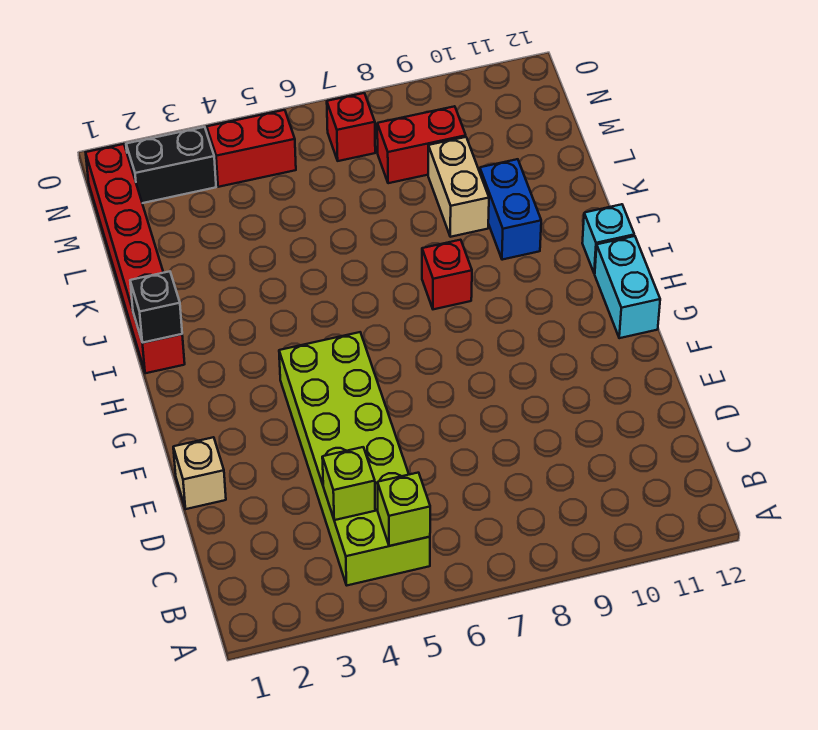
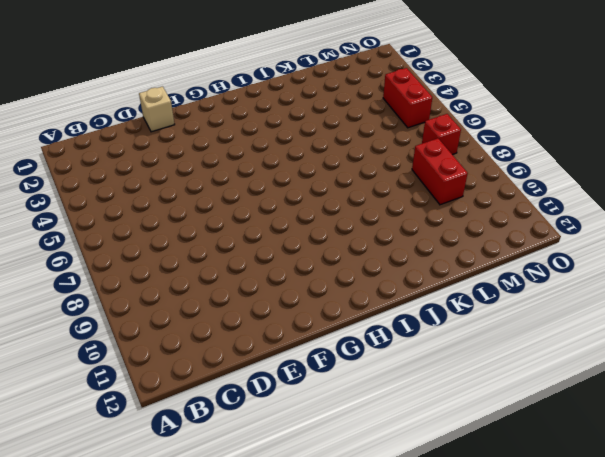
none -> lime 2x6 brick [279,332,430,585]
none -> cyan 1x2 brick [595,236,660,338]
none -> red 1x6 brick [86,144,185,373]

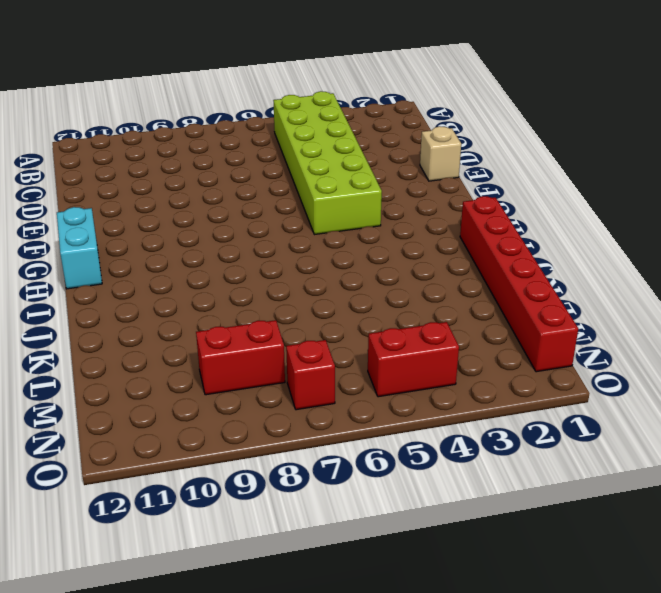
none -> red 1x1 brick [422,240,472,309]
none -> cyan 1x1 brick [582,204,634,274]
none -> blue 1x2 brick [480,159,541,260]

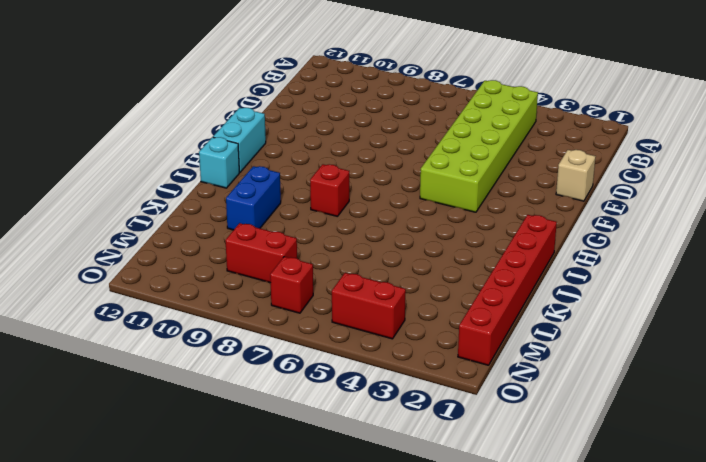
none -> tan 1x2 brick [428,137,489,237]
none -> black 1x2 brick [126,127,216,203]
none -> lime 1x1 brick [377,473,430,546]

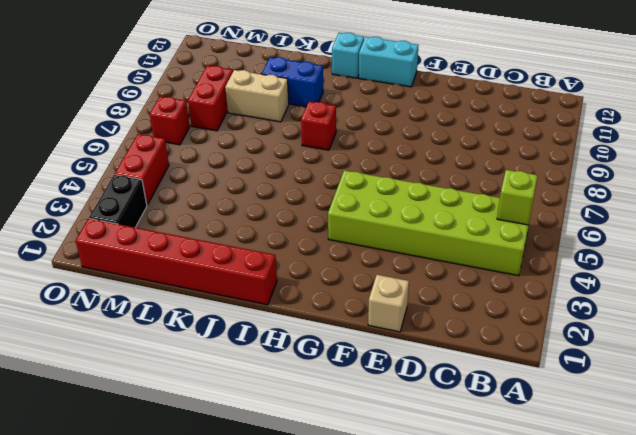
none -> lime 1x1 brick [322,447,375,520]
none -> black 1x1 brick [130,271,182,343]

